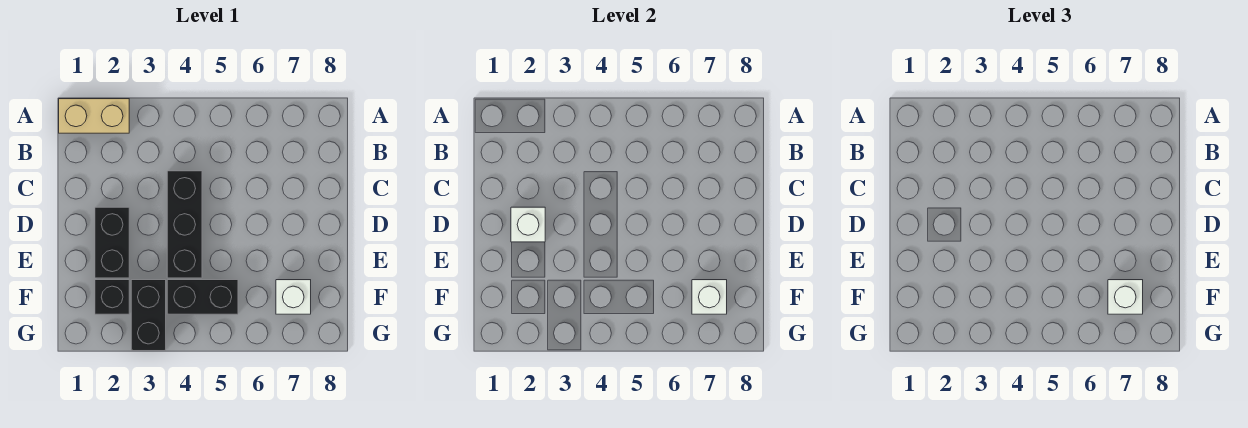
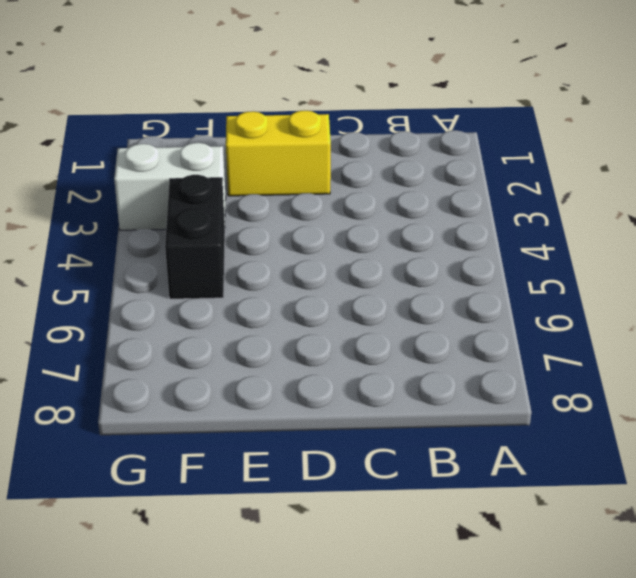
yellow 1x2 brick [226,111,331,196] -> black 1x2 brick [95,207,129,278]
white 1x2 brick [114,143,226,230] -> black 1x2 brick [131,280,166,351]
none -> tan 1x2 brick [59,99,129,133]
none -> black 1x3 brick [167,171,202,278]

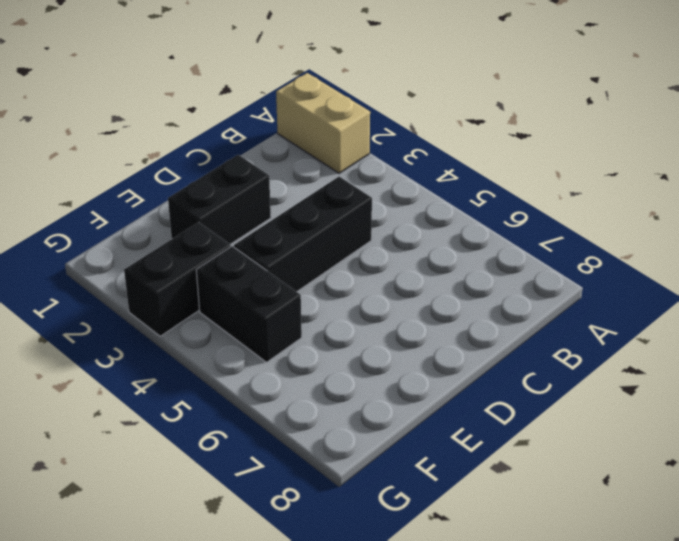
none -> black 1x1 brick [95,280,129,314]
none -> white 1x1 brick [276,280,311,314]

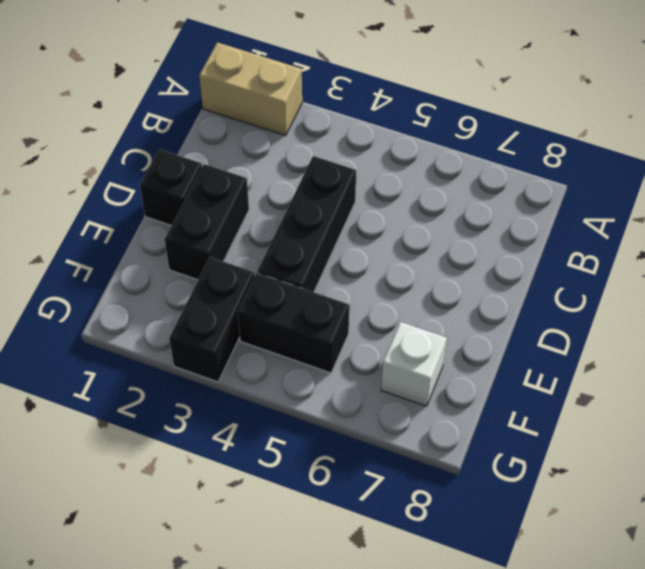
black 1x1 brick [140,149,202,226] -> black 1x1 brick moved to [95,280,129,314]
none -> white 1x1 brick [511,207,545,242]
none -> white 1x1 brick [692,280,727,314]

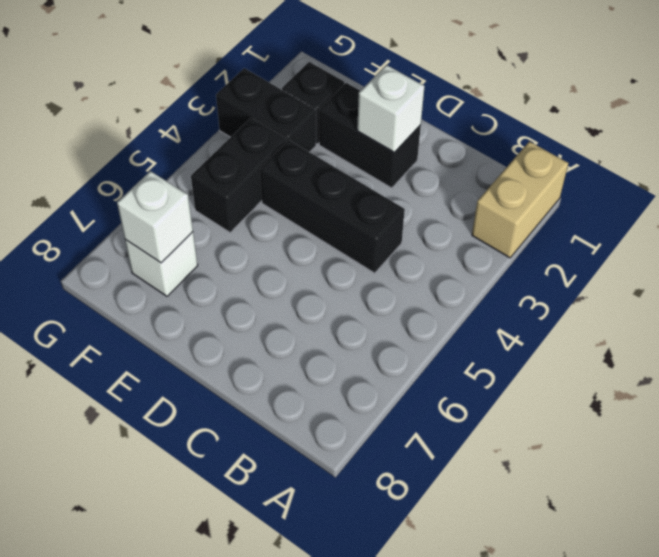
none -> white 1x1 brick [1108,280,1143,314]

